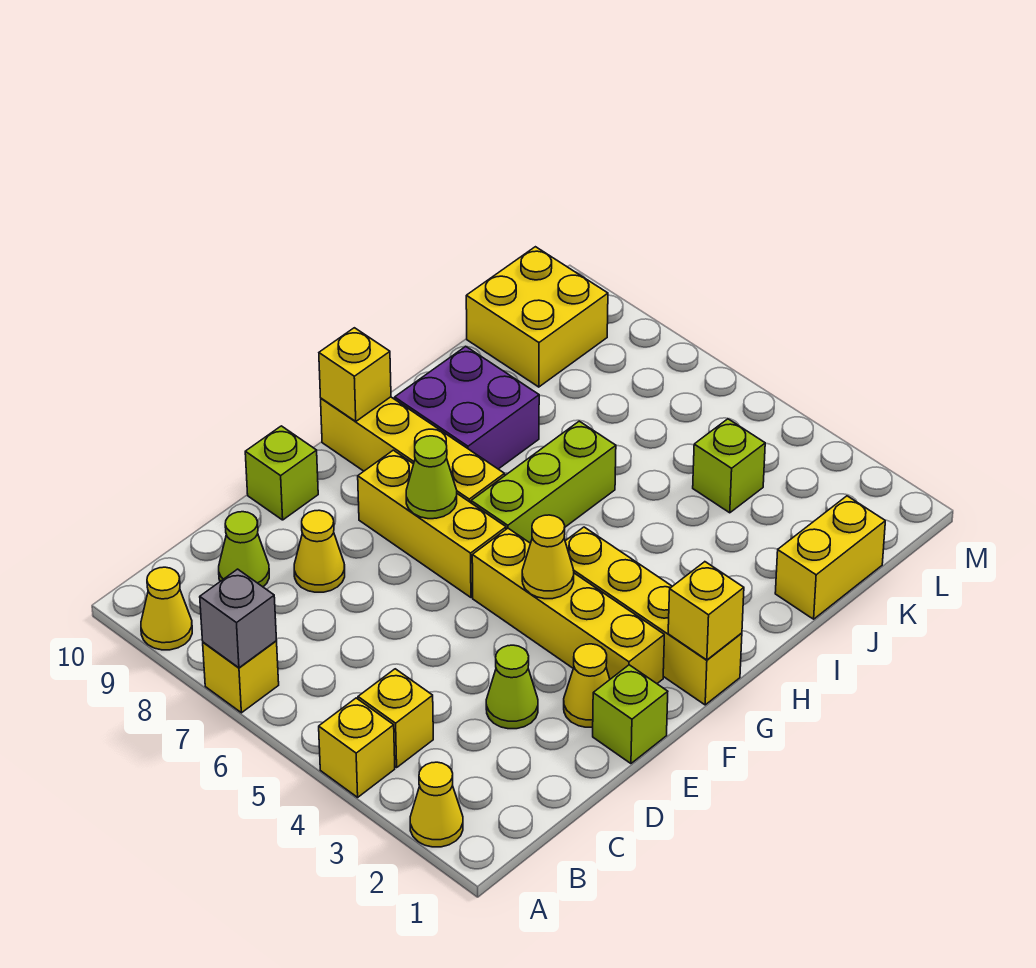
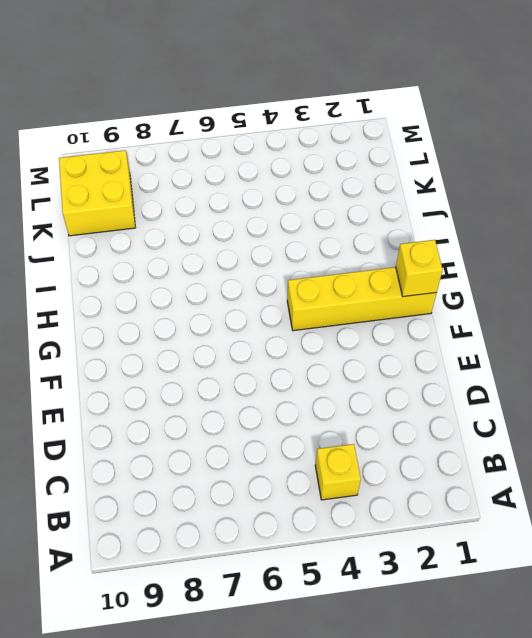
none -> yellow 1x1 cone [410,762,463,847]
none -> yellow 1x1 brick [319,698,395,797]
none -> yellow 1x1 brick [203,641,279,713]

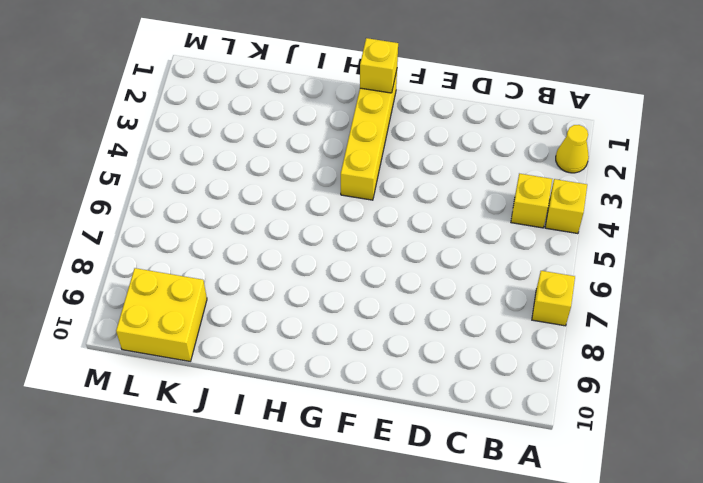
none -> yellow 1x1 cone [141,567,192,650]
none -> lime 1x1 cone [219,512,269,587]
none -> lime 1x1 cone [486,645,538,729]

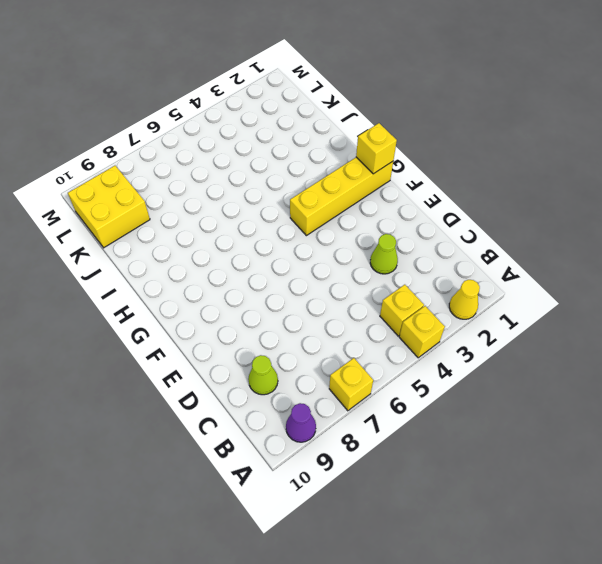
purple 1x1 cone [286,403,316,442] -> yellow 1x1 cone [141,567,192,650]
none -> yellow 1x1 cone [294,510,345,592]
none -> lime 1x1 brick [593,665,668,763]
none -> yellow 1x1 cone [564,644,610,727]

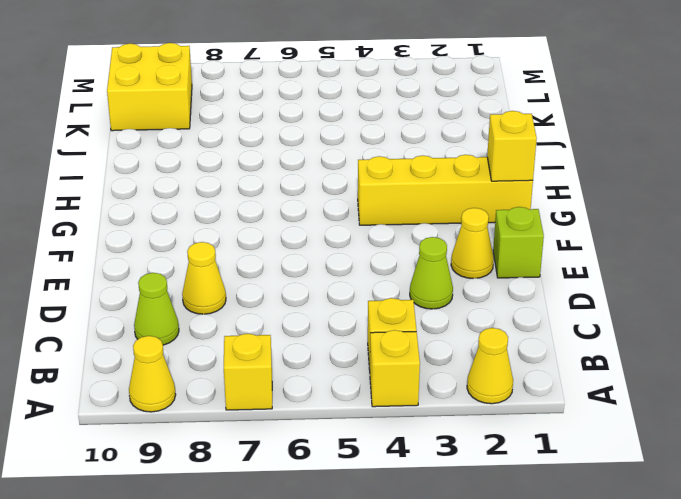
none -> lime 1x1 brick [245,426,318,520]
none -> yellow 1x4 brick [472,528,664,683]
none -> yellow 1x3 brick [358,450,506,597]

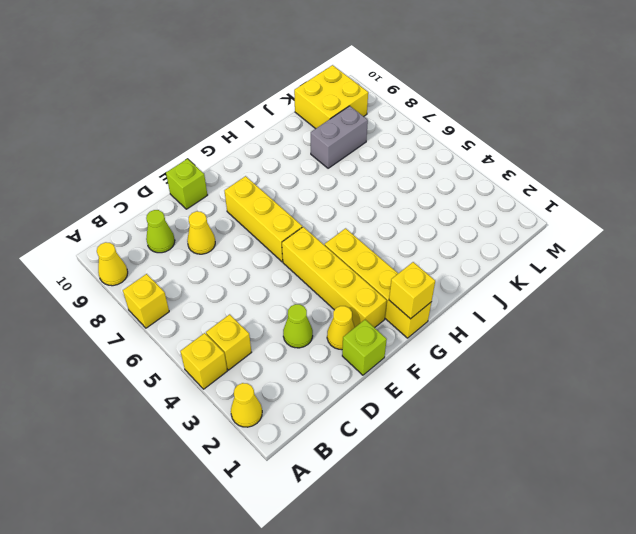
grey 1x2 brick [311,106,368,168] -> none
none -> lime 1x3 brick [471,421,616,543]
none -> yellow 1x4 brick [321,397,505,503]
none -> purple 2x2 brick [395,346,539,469]

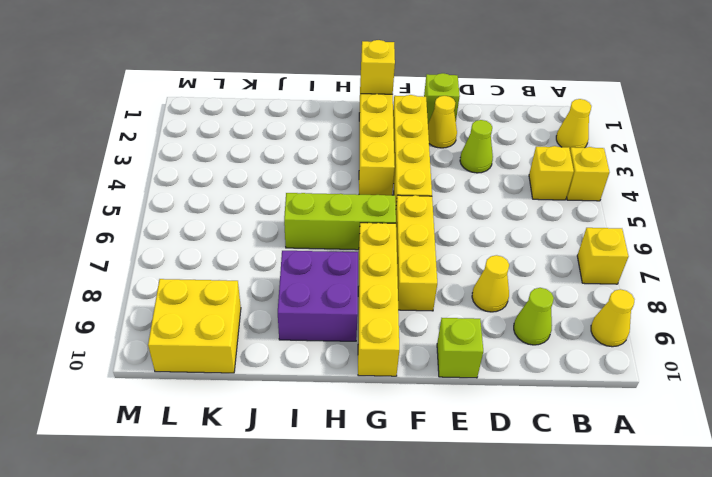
none -> yellow 1x2 brick [775,496,885,619]
none -> lime 1x1 brick [693,419,765,513]
none -> grey 1x1 brick [200,569,276,668]

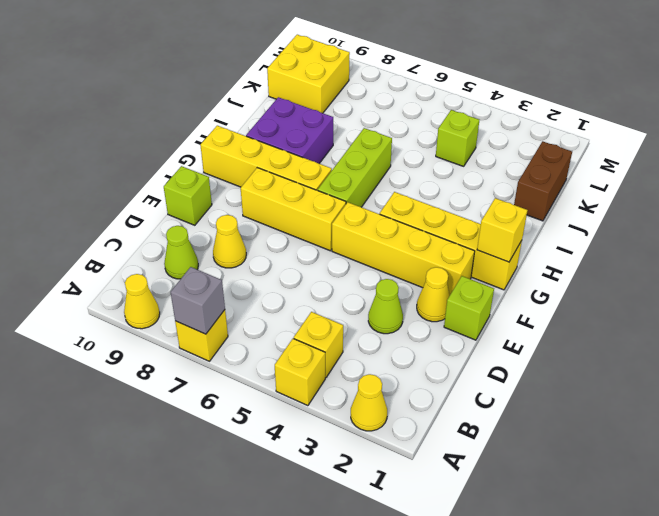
brown 1x2 brick [514,141,572,221] -> yellow 1x2 brick [775,496,885,619]
none -> yellow 1x1 cone [522,515,574,599]
none -> lime 1x1 cone [406,436,457,519]
none -> yellow 1x1 brick [319,328,391,421]

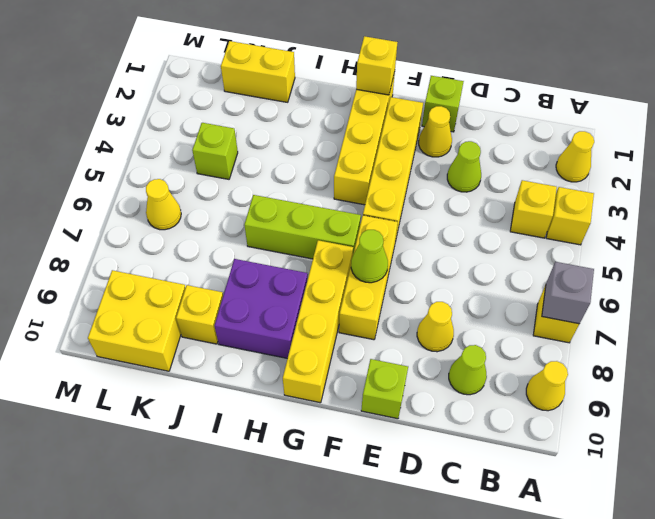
yellow 1x1 brick [176,285,223,344] -> yellow 1x1 brick moved to [319,328,391,421]
yellow 1x1 cone [146,179,181,230] -> yellow 1x1 cone moved to [522,515,574,599]

